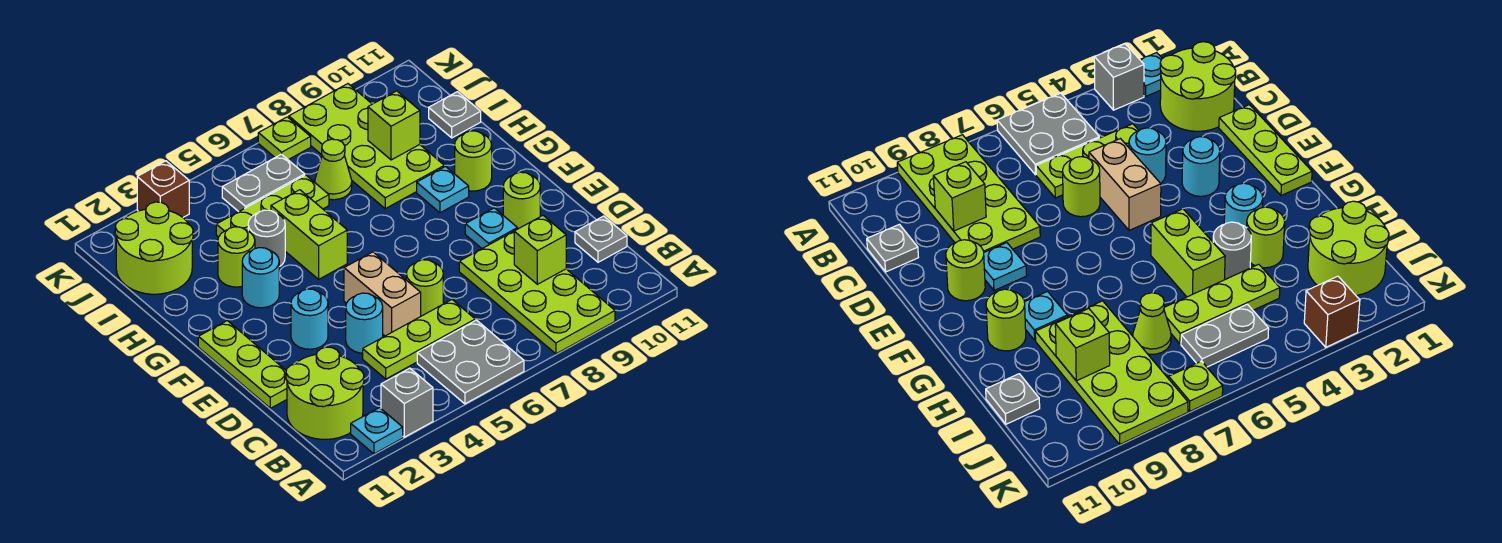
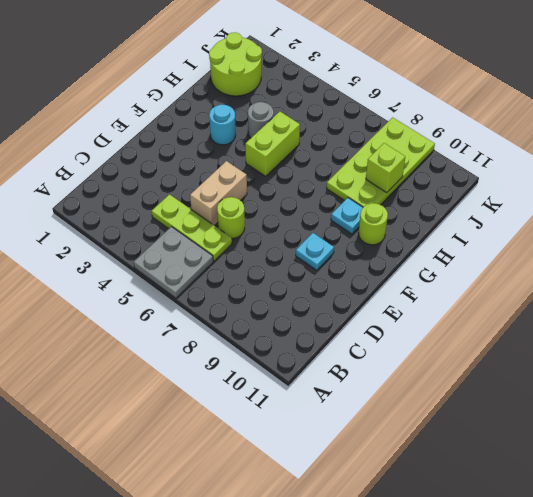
none -> cyan 1x1 plate [351,408,403,454]
none -> grey 1x1 brick [381,368,433,437]
none -> lime 2x4 plate [459,231,615,354]
none -> lime 2x2 round brick [286,347,364,439]

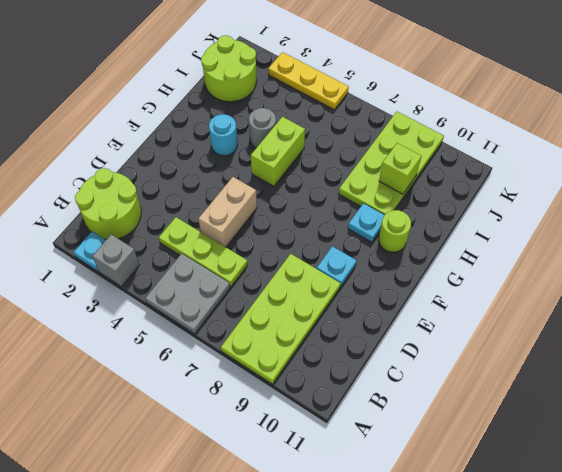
yellow 1x3 plate [268,52,349,110] -> brown 1x1 brick [137,161,189,217]
none -> grey 1x1 plate [575,216,627,262]
none -> lime 1x3 plate [198,321,287,408]
none -> cyan 1x1 round brick [346,293,383,353]
none -> lime 1x1 round brick [406,260,443,316]

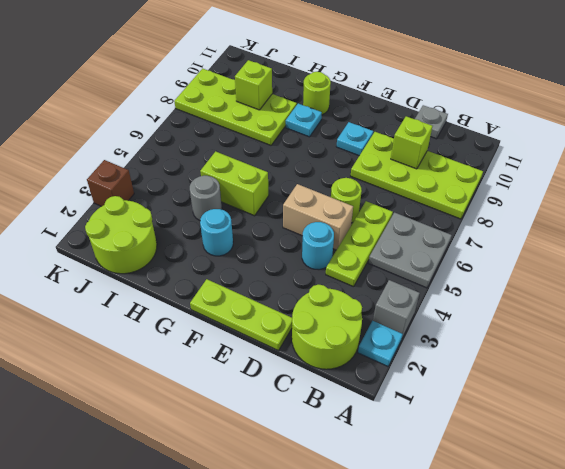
none -> cyan 1x1 round brick [291,289,328,349]
none -> lime 1x1 round brick [503,172,540,229]
none -> lime 1x1 round brick [218,227,255,287]
none -> lime 1x3 plate [216,175,329,237]

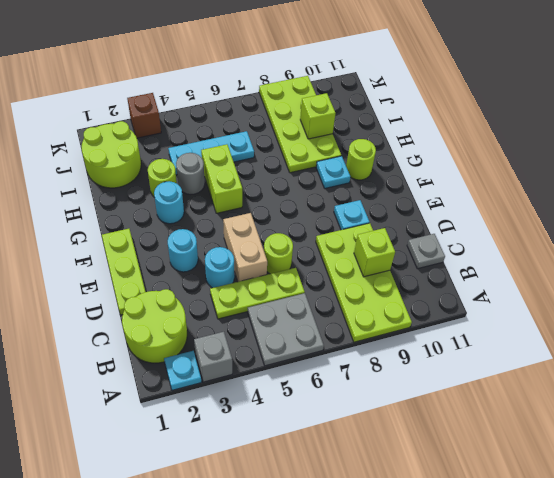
cyan 1x3 plate [168,131,254,175] -> lime 1x3 plate [216,175,329,237]
none -> lime 1x1 round brick [503,172,540,229]
none -> lime 1x1 cone [315,139,352,200]
none -> grey 1x1 plate [429,92,481,138]
none -> grey 1x2 plate [222,154,305,212]

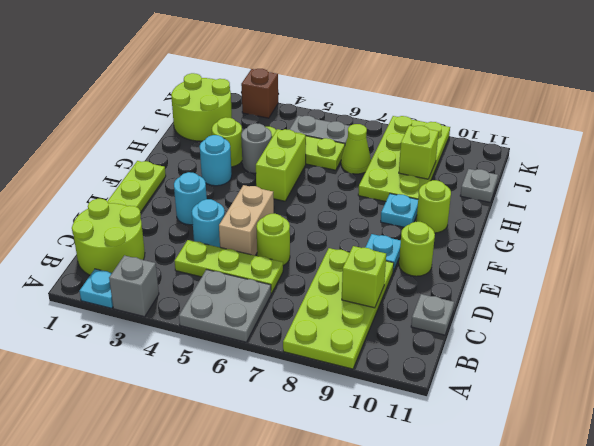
none -> lime 1x1 plate [258,117,311,160]

